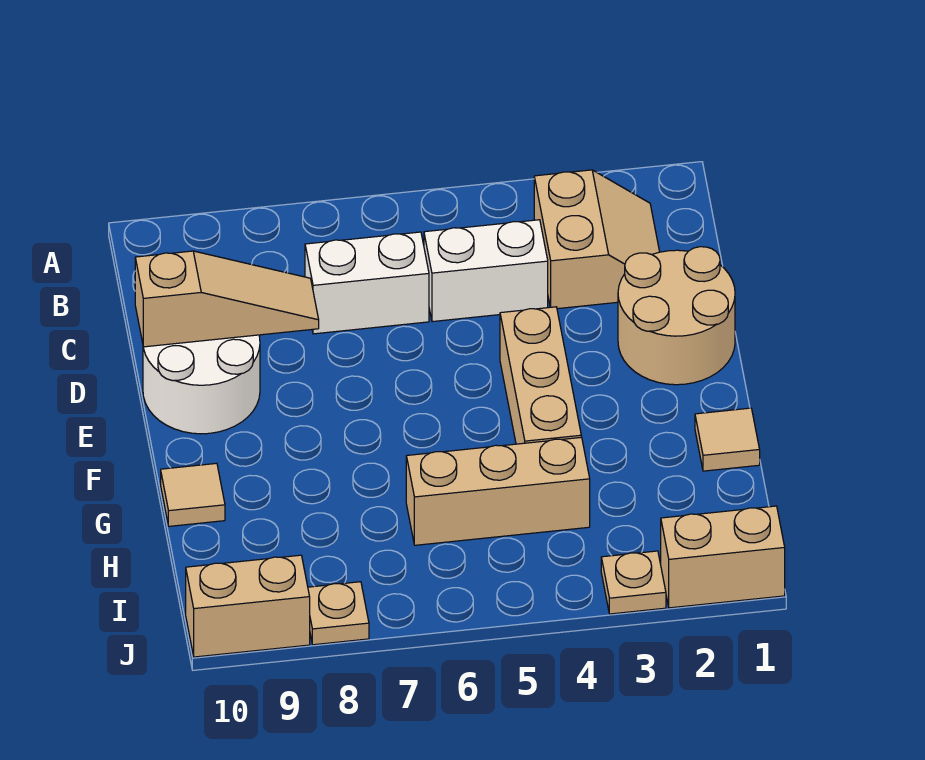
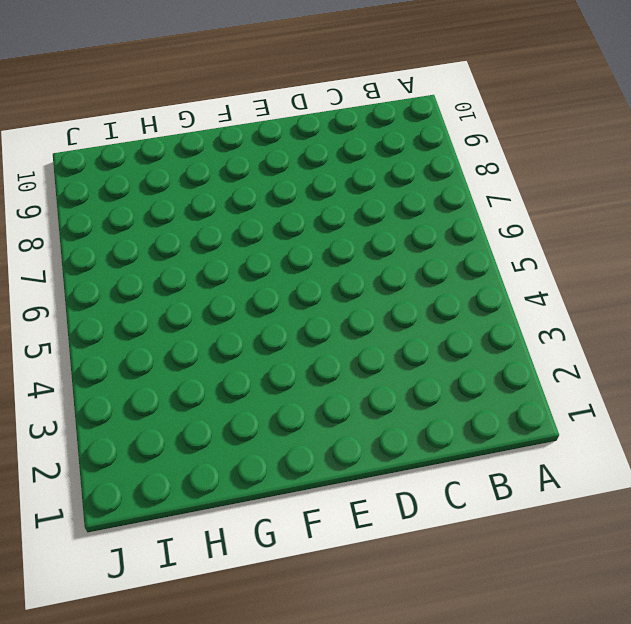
none -> tan 2x2 slope [534,170,660,309]
none -> white 1x2 brick [424,220,548,322]
none -> white 1x2 brick [305,232,429,334]

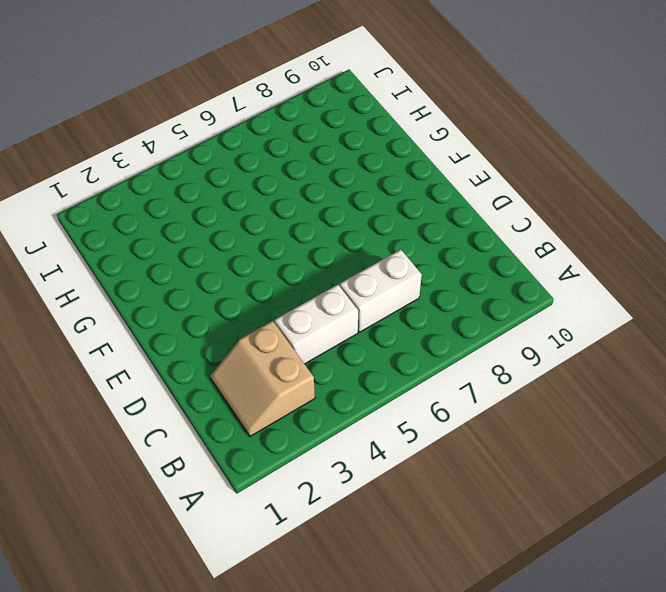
none -> tan 2x2 round brick [618,247,735,385]
none -> white 2x2 round brick [143,335,260,434]
none -> tan 1x3 brick [500,307,581,444]

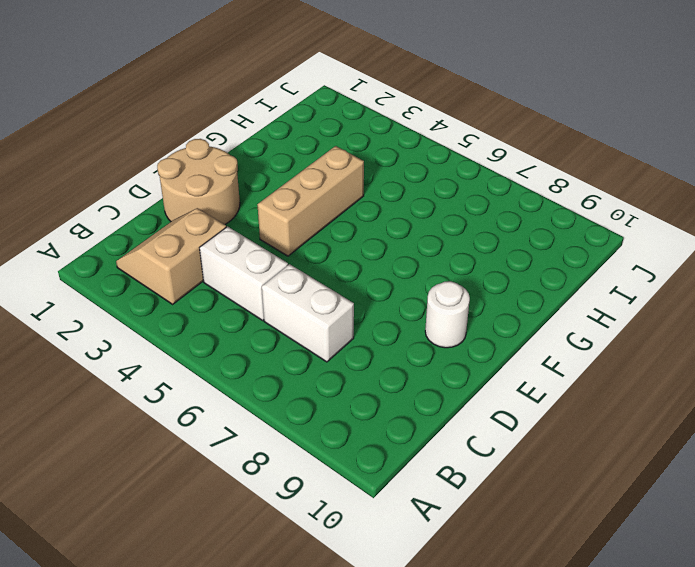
white 1x1 round brick [425,281,470,348] -> white 2x2 round brick [143,335,260,434]
none -> tan 1x1 tile [695,408,760,471]
none -> tan 1x1 tile [161,463,225,526]
none -> tan 1x3 brick [406,437,590,545]

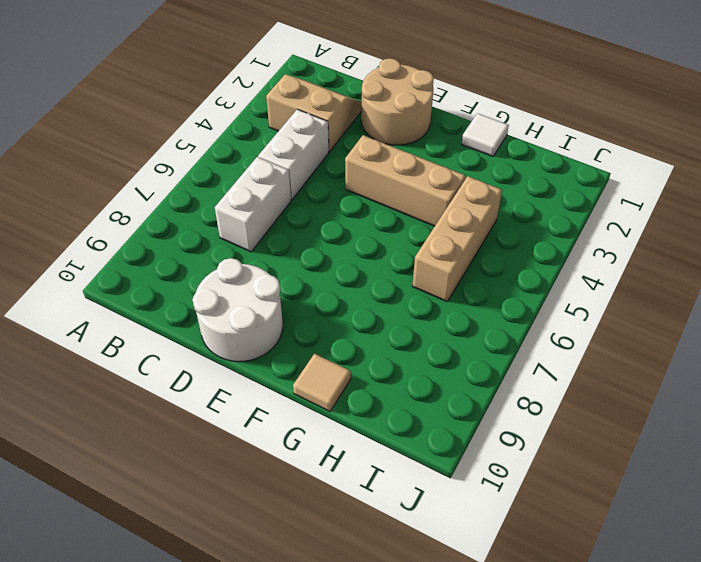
white 1x1 tile [462,113,509,156] -> tan 1x1 tile [695,408,760,471]
none -> tan 1x2 brick [661,506,785,608]
none -> tan 1x1 plate [601,551,666,614]
none -> tan 1x1 plate [308,582,369,645]

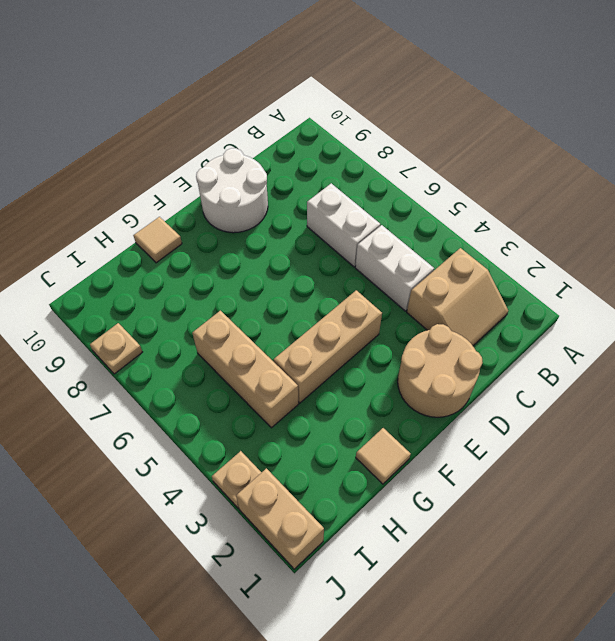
none -> tan 1x2 brick [186,555,310,657]
none -> tan 1x3 slope [135,251,319,347]

